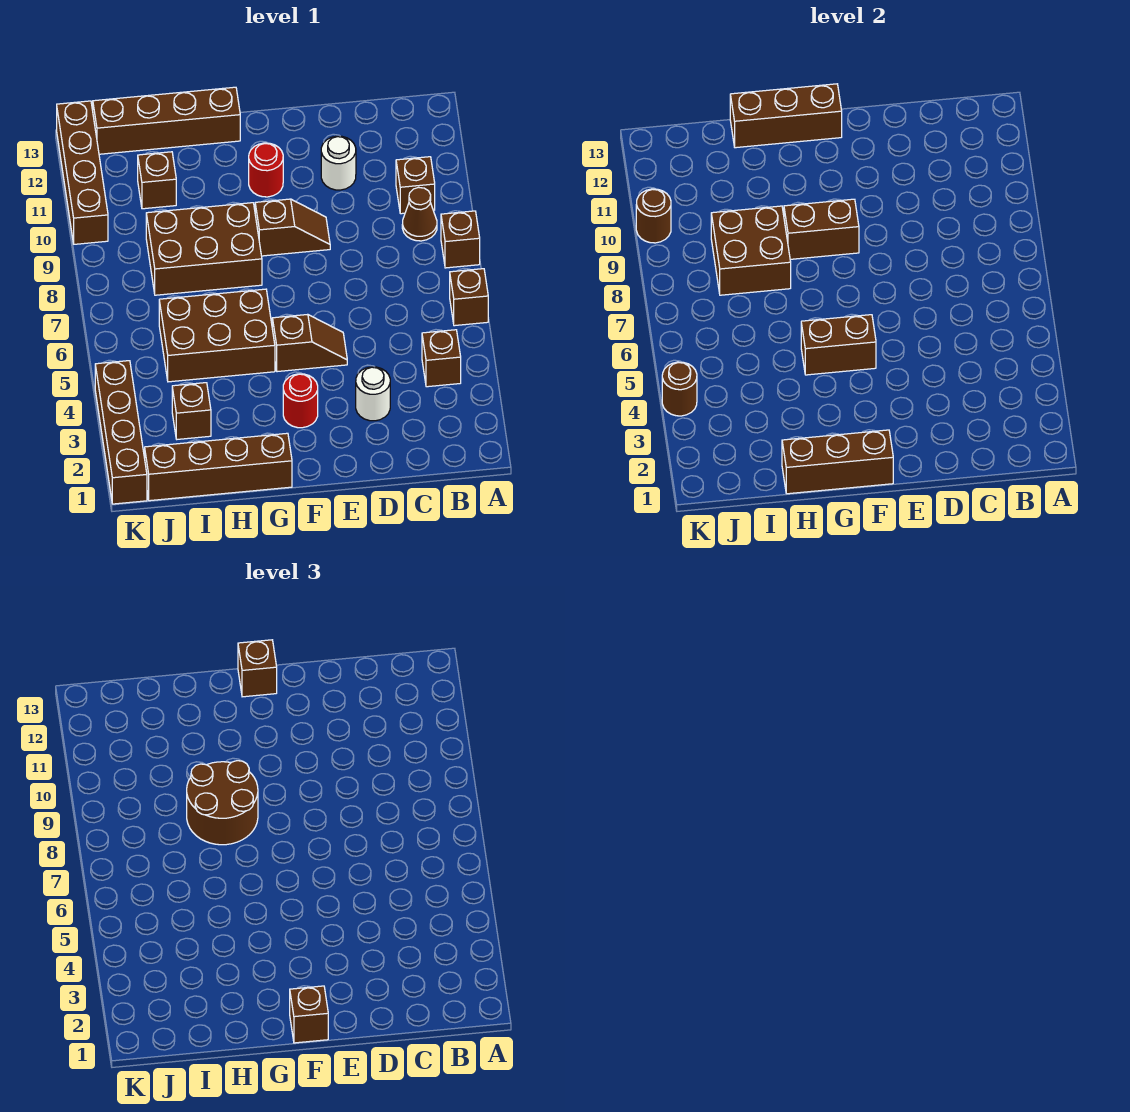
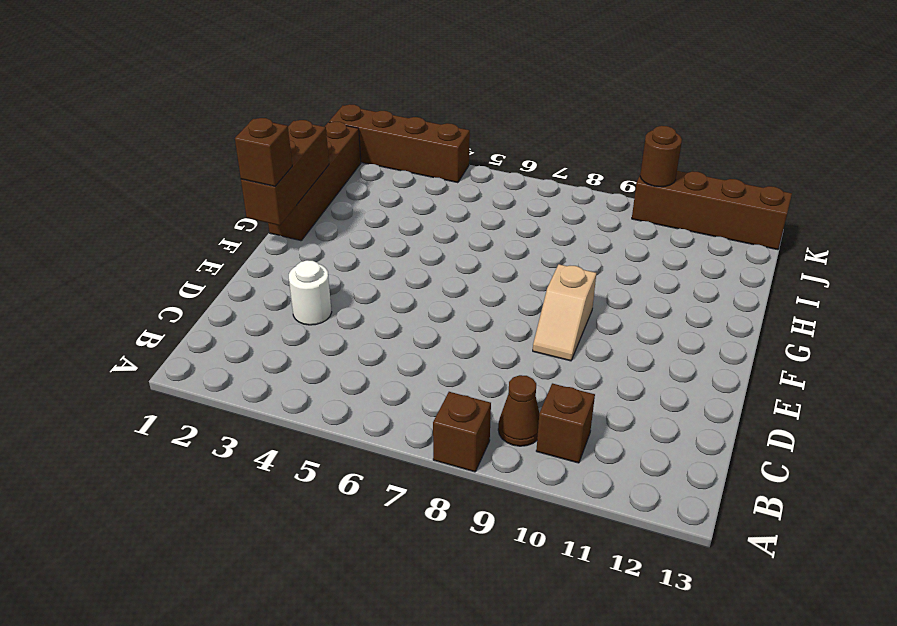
tan 1x2 slope [533,264,596,361] -> brown 1x2 slope [255,199,330,256]
none -> brown 1x1 brick [450,269,488,326]
none -> brown 1x1 brick [422,330,461,387]
none -> white 1x1 round brick [321,136,356,190]

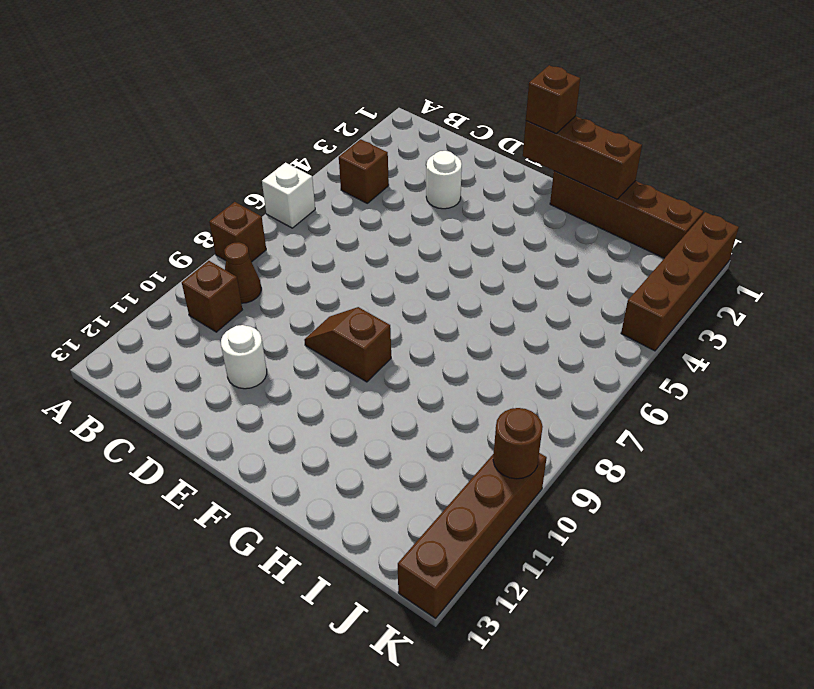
white 1x1 brick [262,163,315,228] -> brown 1x1 brick [450,269,488,326]
none -> brown 1x2 slope [272,314,347,372]
none -> red 1x1 round brick [283,374,318,428]
none -> red 1x1 round brick [249,143,283,197]

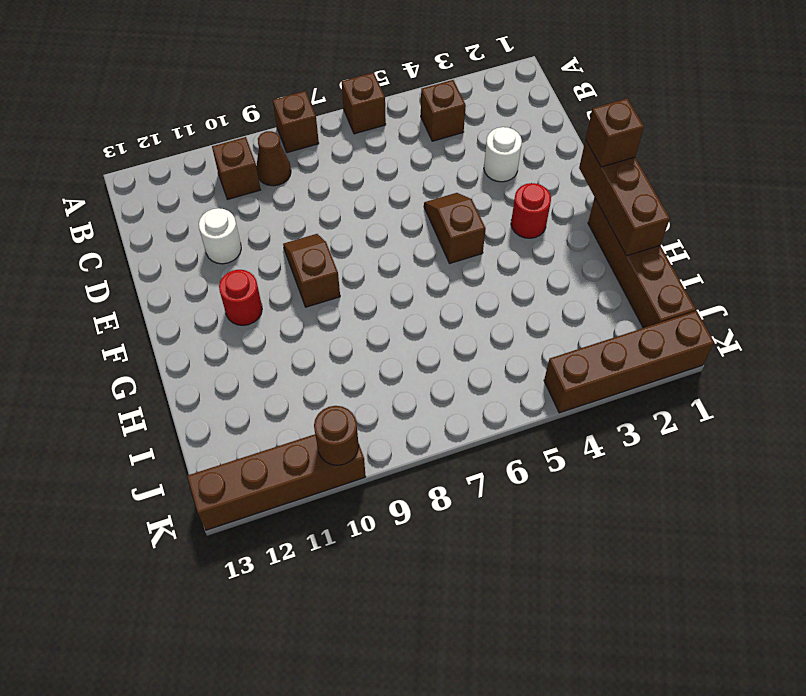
none -> brown 2x3 brick [159,289,275,382]
none -> brown 2x3 brick [146,203,262,295]
none -> brown 1x4 brick [93,87,240,154]

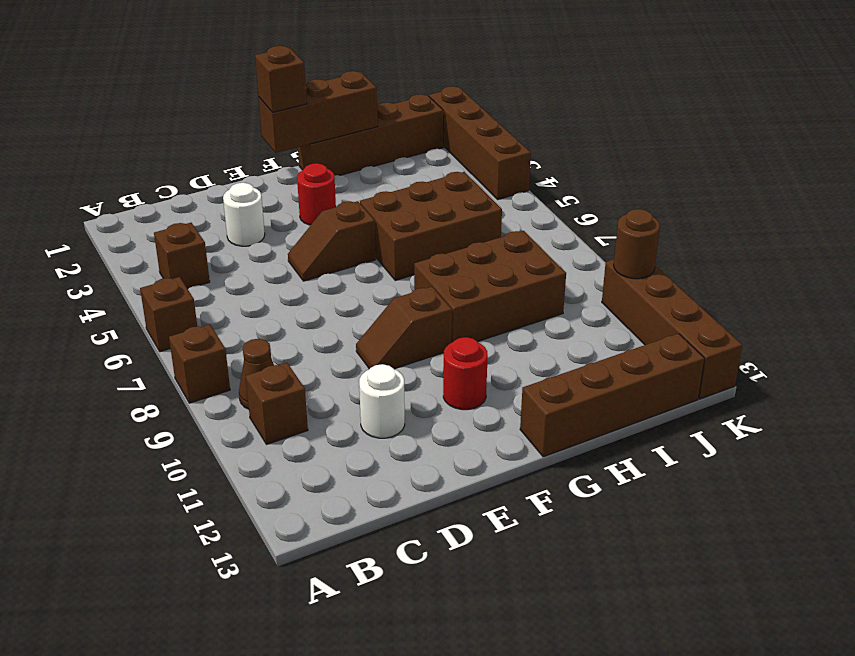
none -> brown 1x1 brick [172,383,211,439]
none -> brown 1x1 brick [138,152,176,209]
none -> brown 1x2 brick [801,315,876,375]

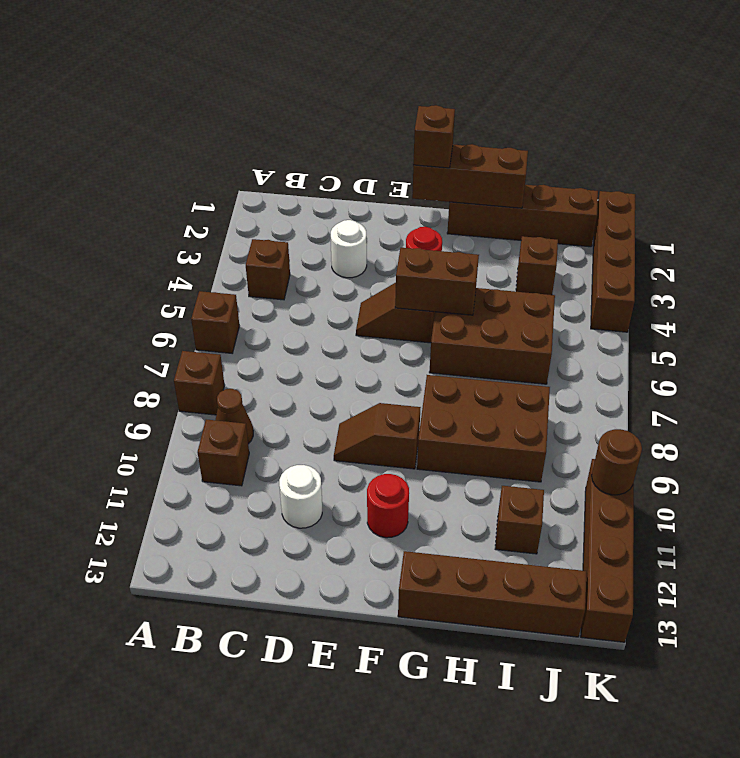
none -> brown 1x2 brick [784,199,859,259]
none -> brown 1x3 brick [730,84,842,148]
none -> brown 2x2 brick [711,206,791,295]

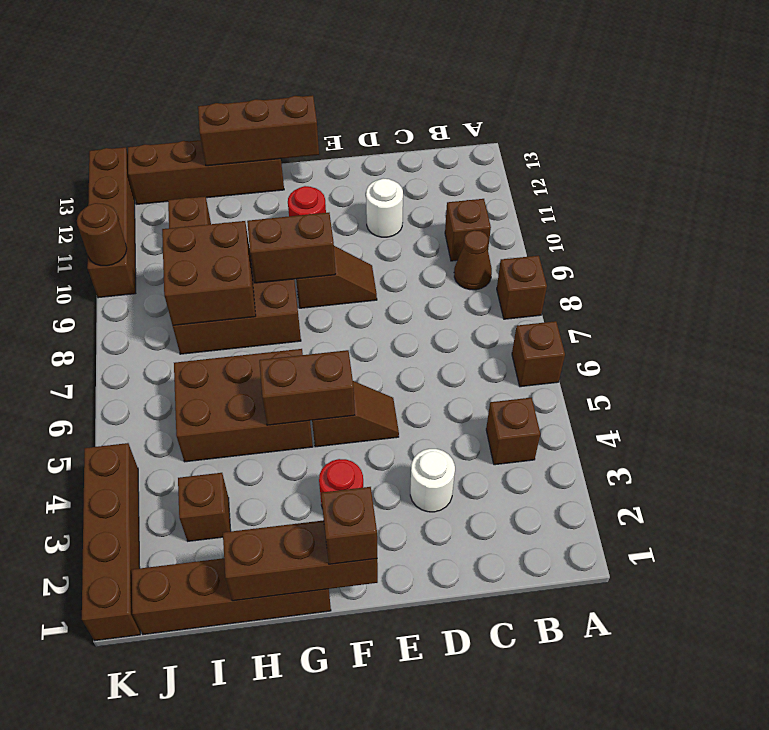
none -> brown 1x1 round brick [662,362,697,416]
none -> brown 1x1 brick [238,640,277,697]
none -> brown 2x2 round brick [187,761,258,845]

